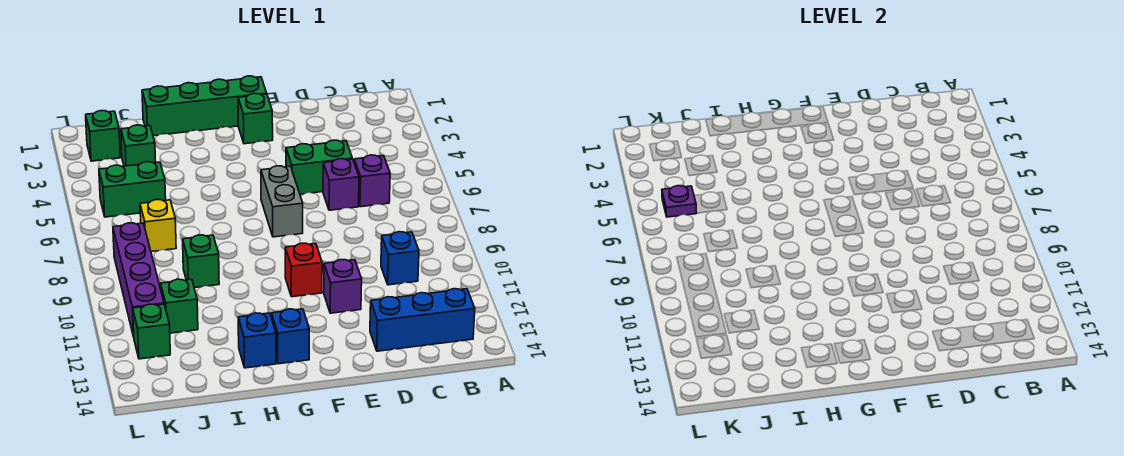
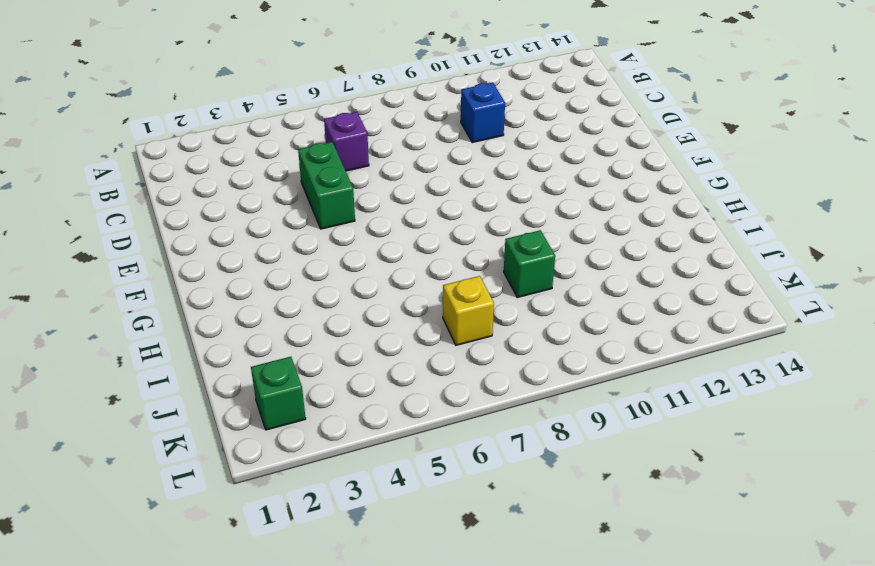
none -> blue 1x3 brick [370,289,475,351]
none -> purple 1x1 brick [323,159,359,210]
none -> purple 1x1 brick [324,260,362,313]

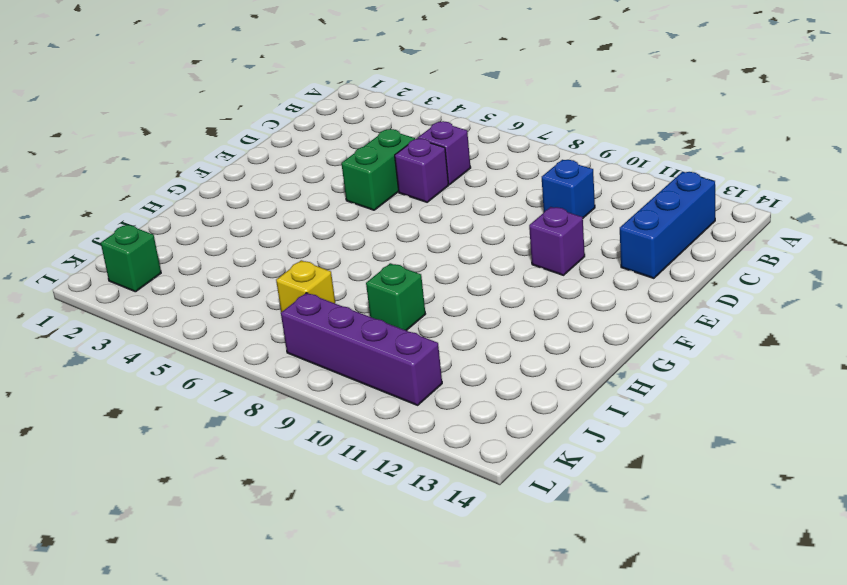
none -> green 1x4 brick [142,76,267,136]
none -> green 1x1 brick [238,93,273,144]
none -> grey 1x2 brick [261,166,303,237]

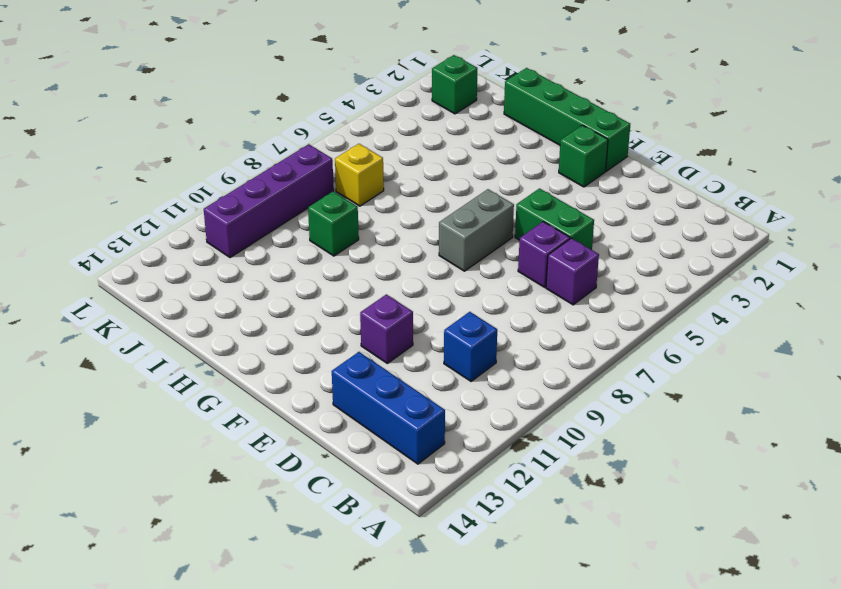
none -> red 1x1 brick [285,243,322,297]
none -> blue 1x1 brick [272,309,309,364]
none -> blue 1x1 brick [238,313,276,368]

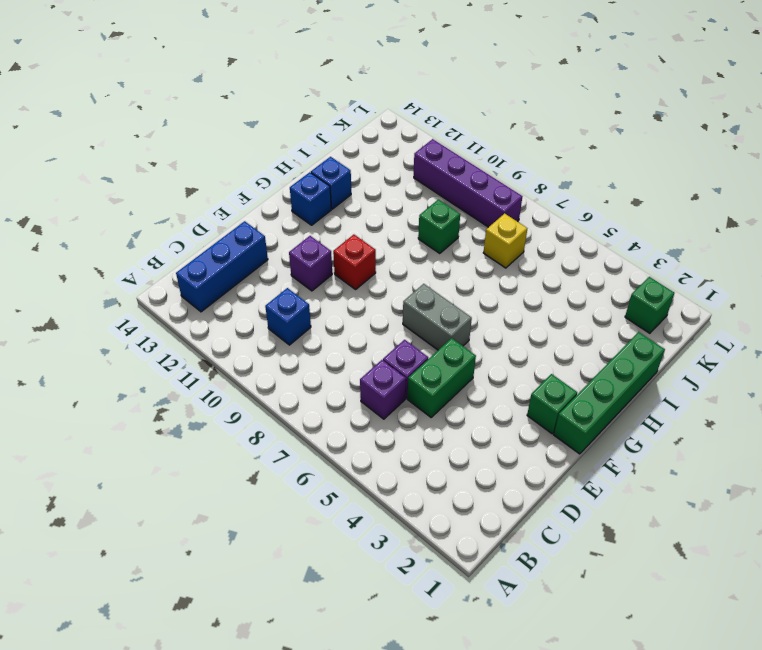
none -> green 1x1 brick [121,125,156,166]
none -> green 1x2 brick [99,162,166,217]
none -> green 1x1 brick [161,279,198,333]

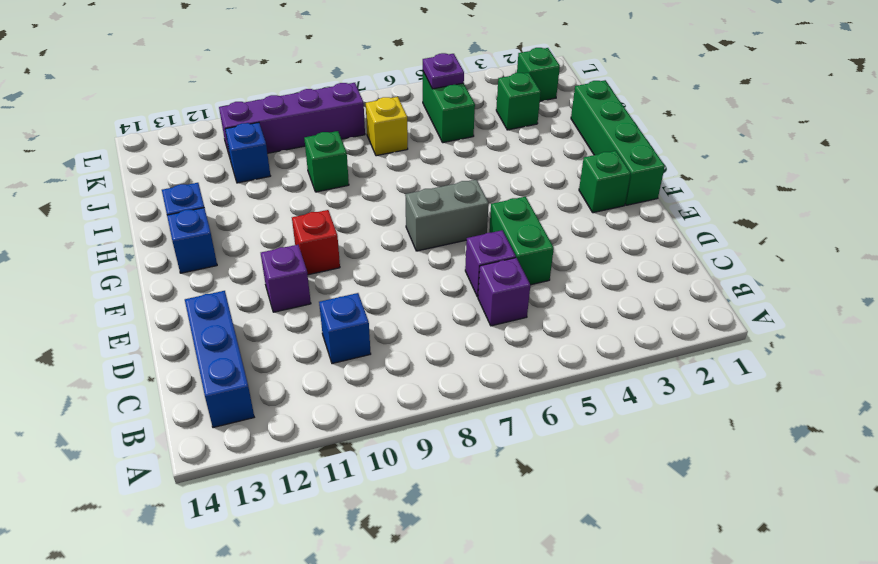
blue 1x1 brick [225,122,270,183] -> green 1x1 brick [161,279,198,333]
none -> green 1x1 brick [133,304,170,359]

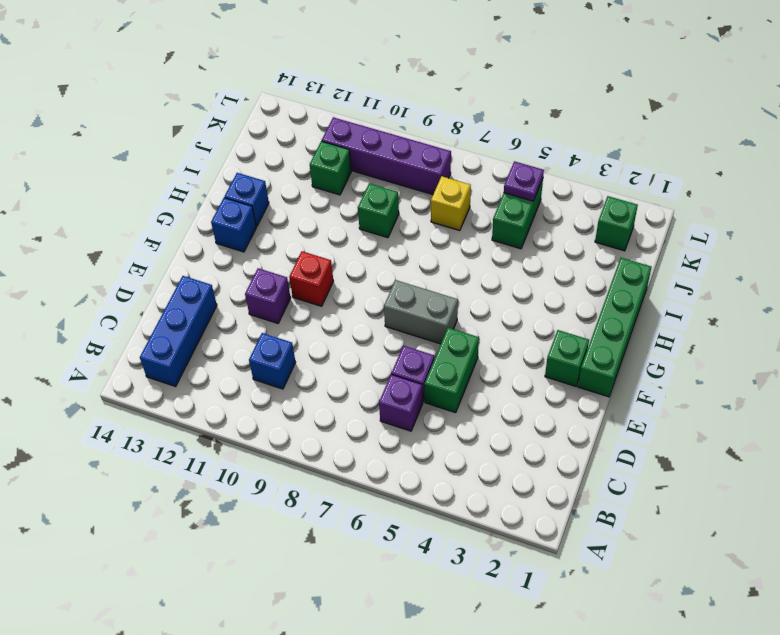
none -> green 1x1 brick [121,125,156,166]
none -> green 1x1 brick [133,304,170,359]

